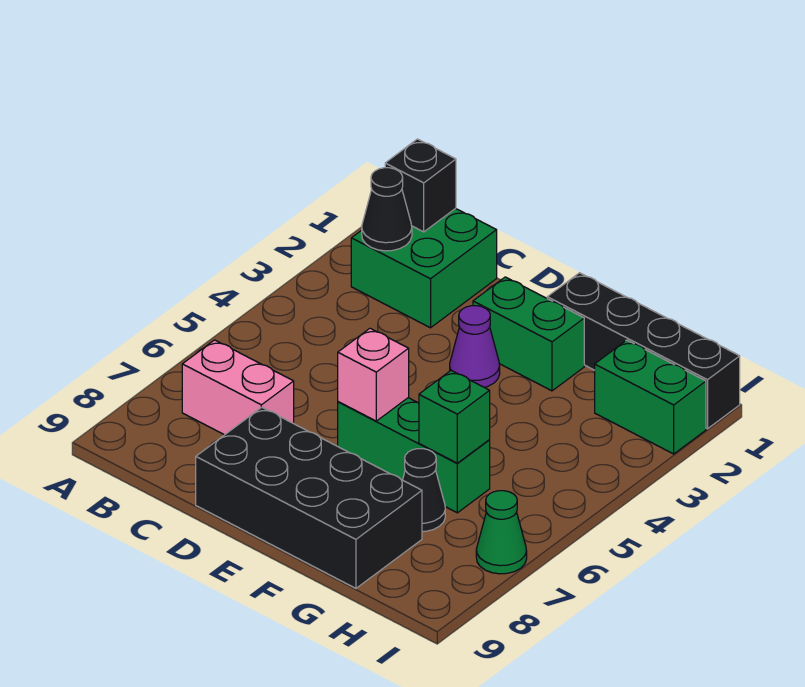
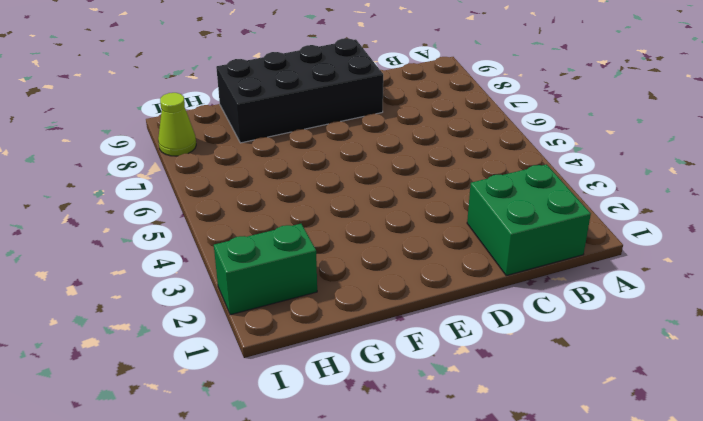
lime 1x1 cone [158,93,196,156] -> none
none -> pink 1x2 brick [182,340,294,435]
none -> green 1x2 brick [473,277,584,391]
none -> purple 1x1 cone [450,306,500,387]

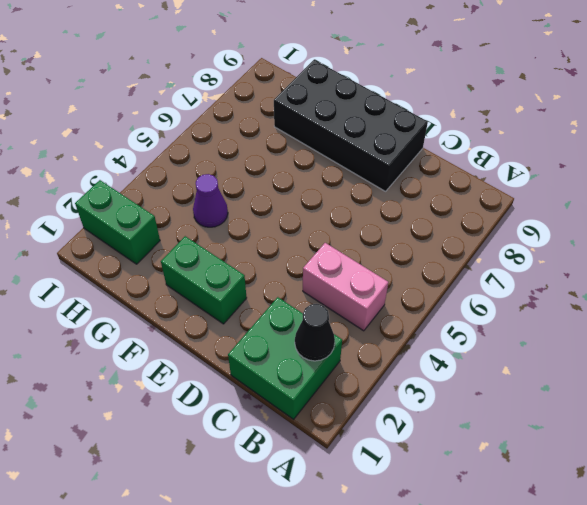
pink 1x2 brick [303,243,388,331] -> pink 1x2 brick moved to [182,340,294,435]
purple 1x1 cone [193,174,228,227] -> purple 1x1 cone moved to [450,306,500,387]
none -> green 1x3 brick [338,398,490,513]
none -> black 1x4 brick [547,273,740,429]
none -> black 1x1 cone [403,449,445,532]

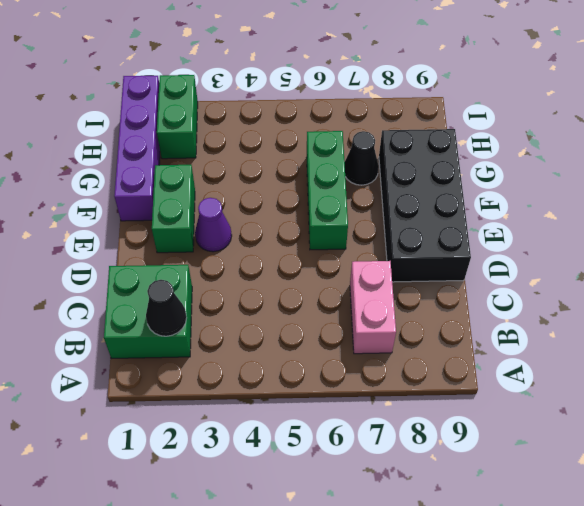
purple 1x4 brick [114,76,160,221] -> black 1x4 brick [547,273,740,429]
none -> green 1x1 cone [476,491,527,574]
none -> black 1x1 brick [385,139,456,232]
none -> pink 1x1 brick [338,328,409,421]

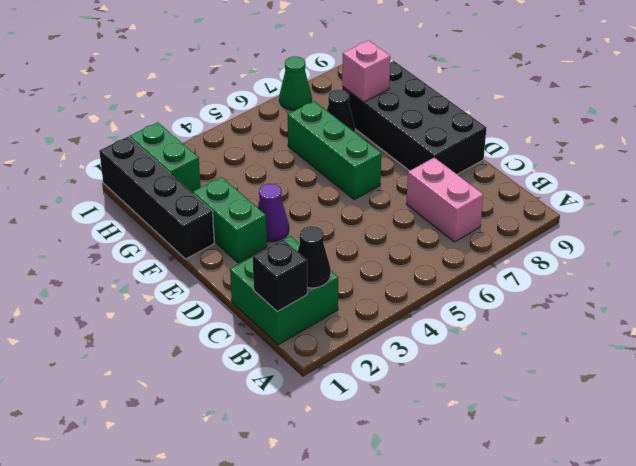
pink 1x1 brick [342,40,390,102] -> pink 1x1 brick moved to [338,328,409,421]
none -> green 1x1 brick [419,371,490,463]

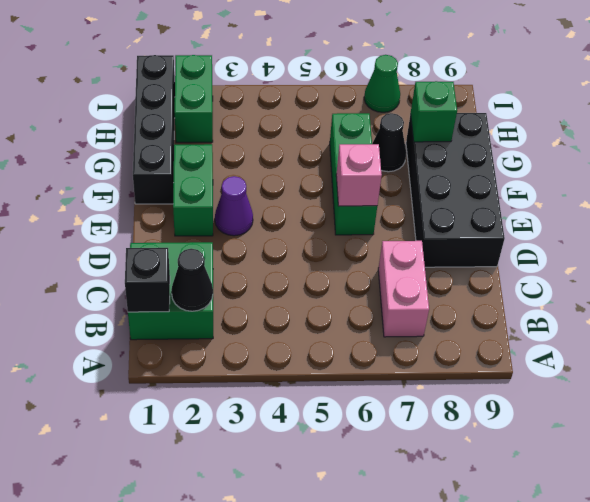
green 1x1 brick [411,81,457,142] -> green 1x1 brick moved to [419,371,490,463]

